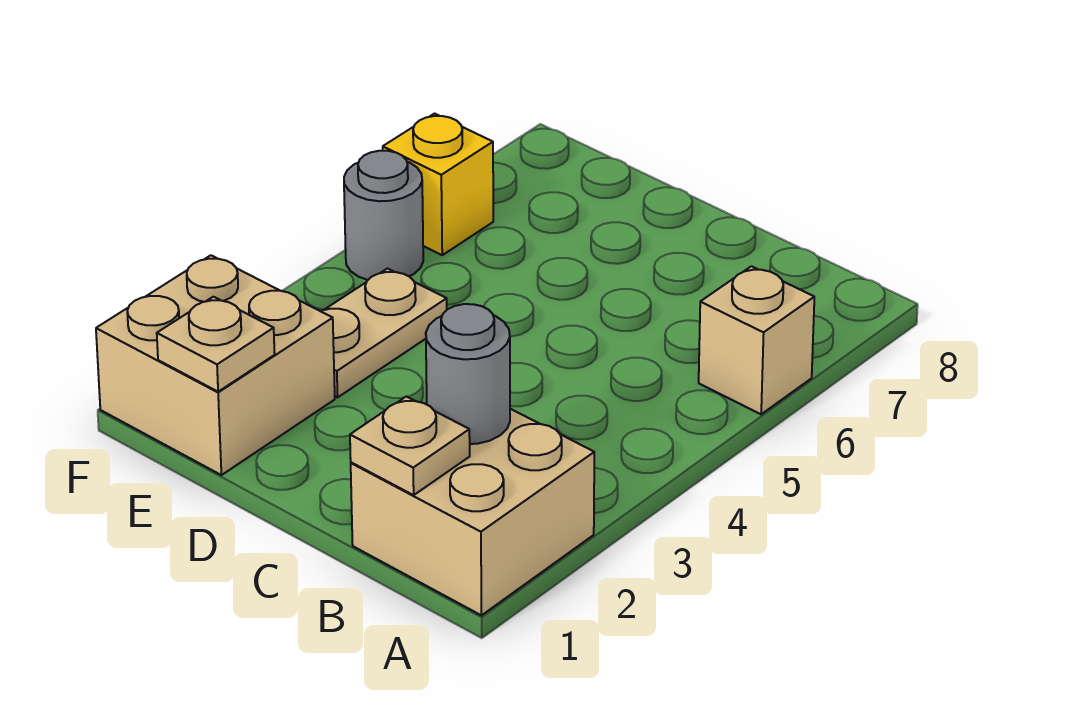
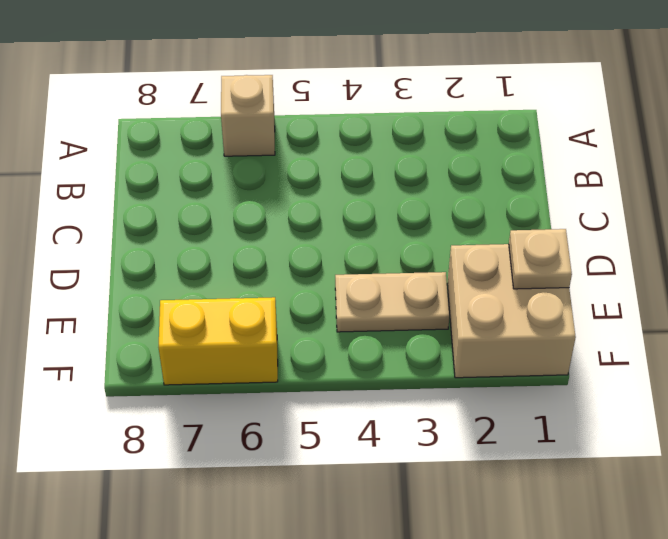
yellow 1x2 brick [158,297,278,385] -> yellow 1x1 brick [383,114,493,255]
none -> tan 2x2 brick [351,409,594,615]
none -> grey 1x1 round brick [344,151,423,280]

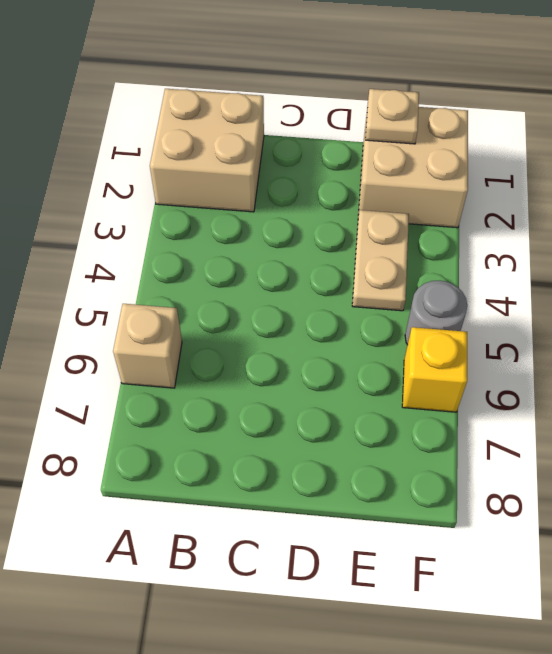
none -> tan 1x1 plate [350,396,470,495]
none -> grey 1x1 round brick [426,304,510,444]

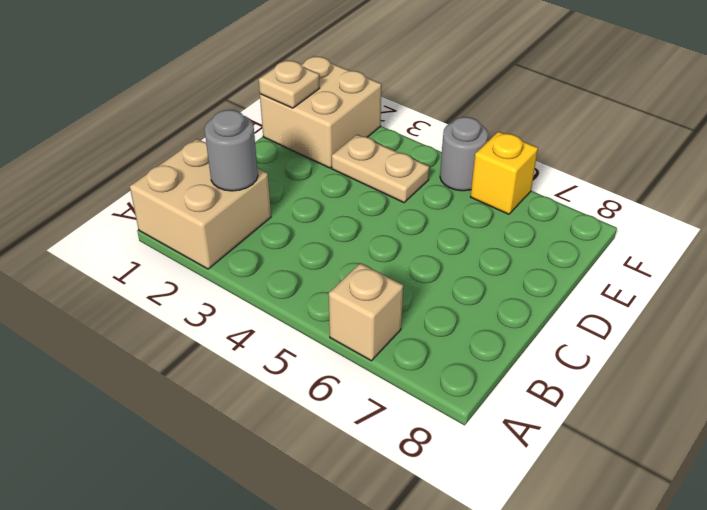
none -> tan 1x1 plate [350,396,470,495]

